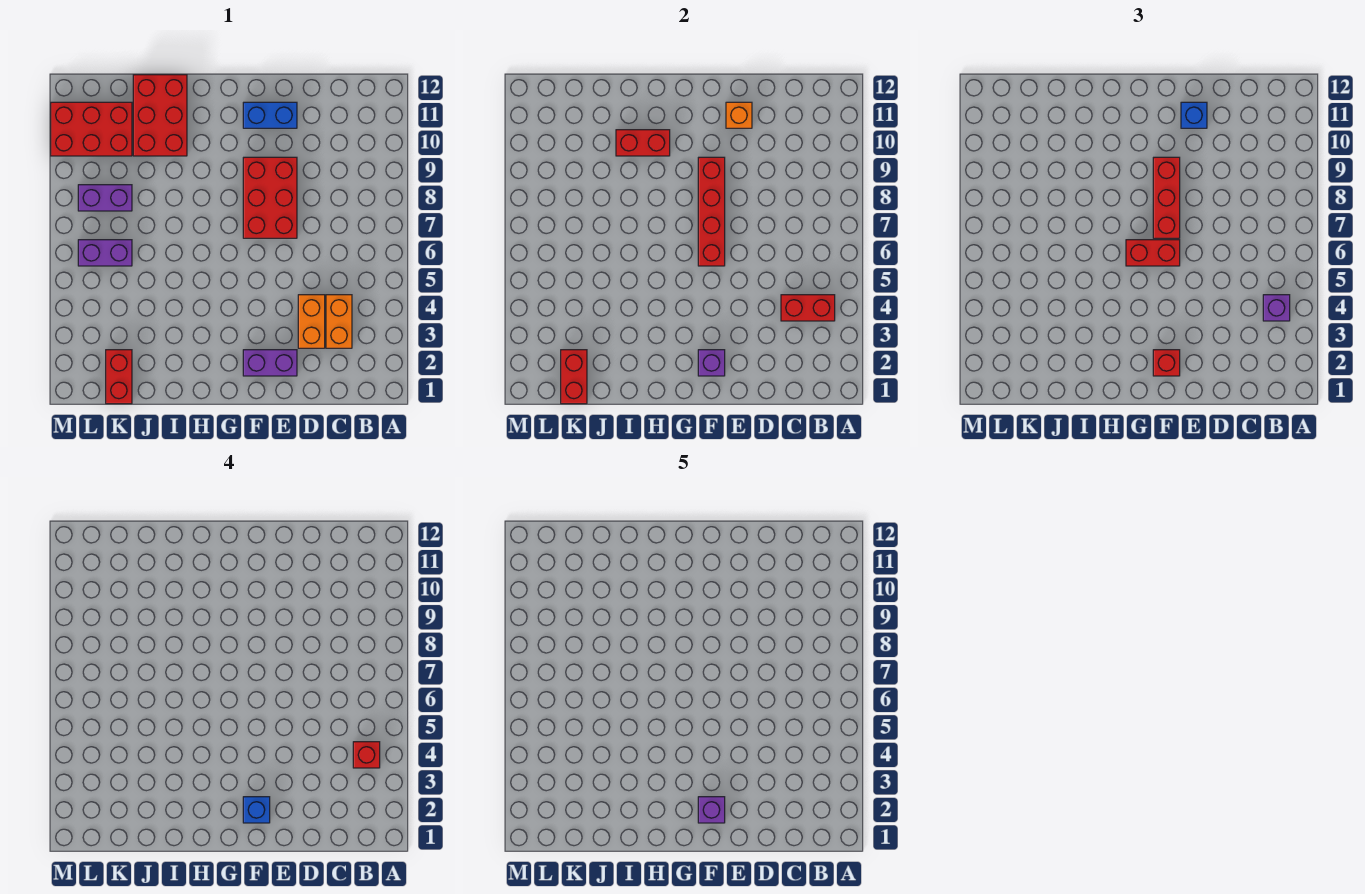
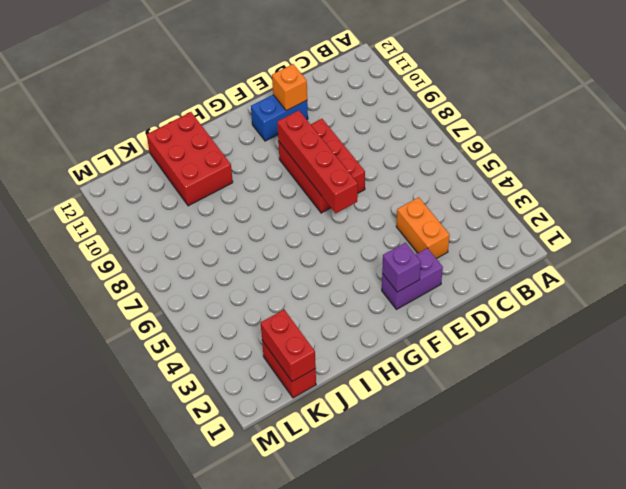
none -> orange 1x2 brick [326,295,352,348]
none -> purple 1x2 brick [78,240,132,266]
none -> purple 1x2 brick [78,185,132,211]

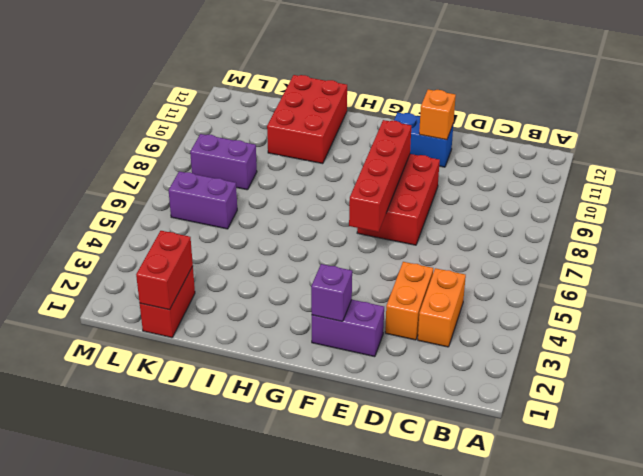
none -> red 2x3 brick [51,102,132,156]
none -> red 1x2 brick [781,295,835,321]
none -> red 1x2 brick [616,130,670,156]

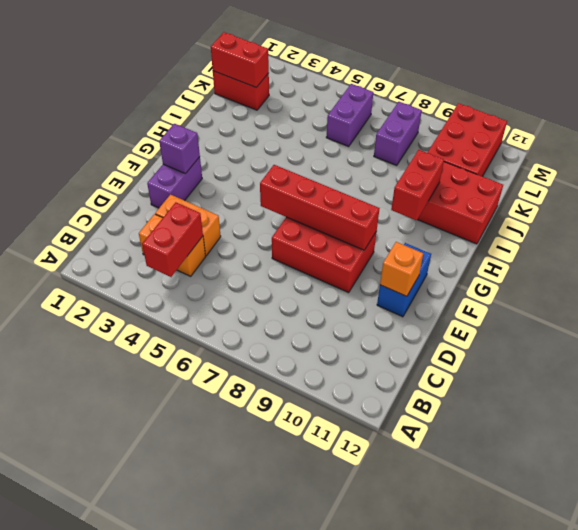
none -> purple 1x1 brick [1263,295,1290,321]
none -> blue 1x1 brick [1181,102,1207,128]
none -> red 1x1 brick [1153,350,1180,376]

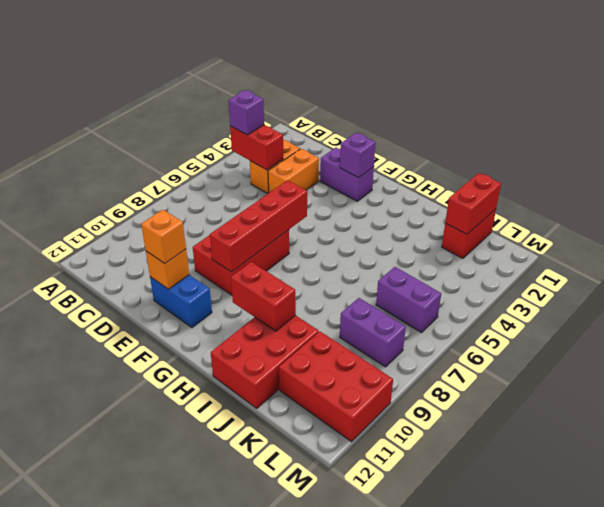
orange 1x1 brick [141,210,186,263] -> blue 1x1 brick [1181,102,1207,128]
none -> red 1x1 brick [1153,350,1180,376]
none -> red 1x2 brick [1126,240,1180,266]
none -> red 1x3 brick [1153,157,1180,238]

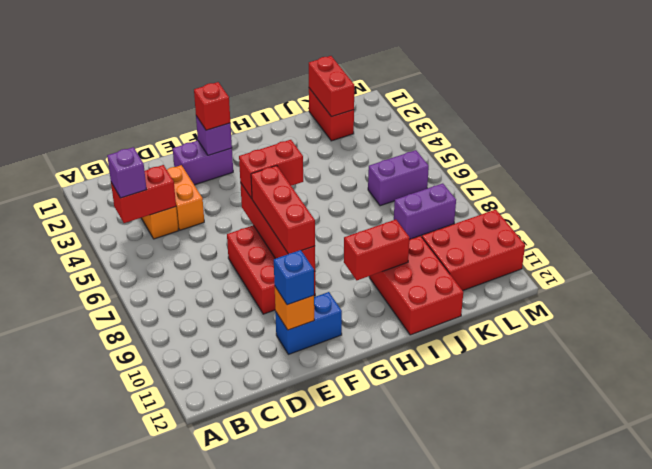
none -> red 1x1 brick [353,742,380,768]
none -> blue 1x1 brick [243,797,270,823]
none -> purple 1x1 brick [698,797,725,823]

